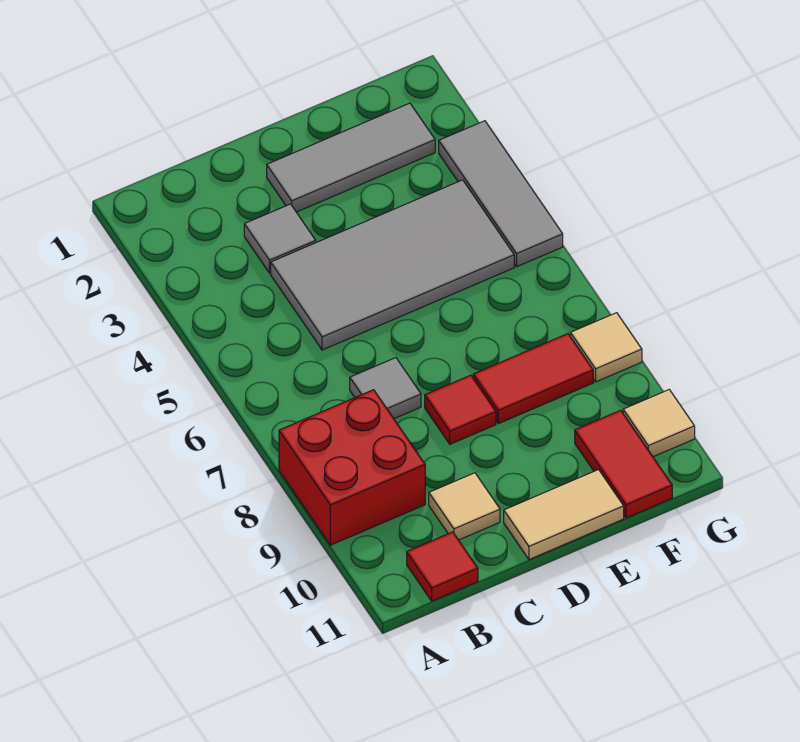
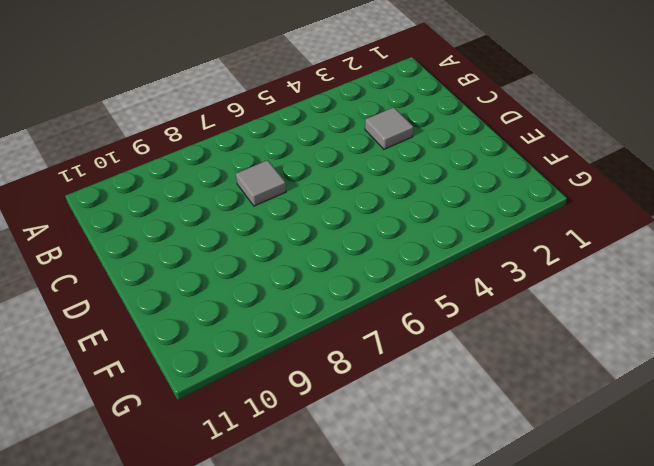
none -> red 2x2 brick [279,390,425,545]
none -> red 1x1 tile [407,532,478,601]
none -> grey 2x4 tile [271,180,514,350]

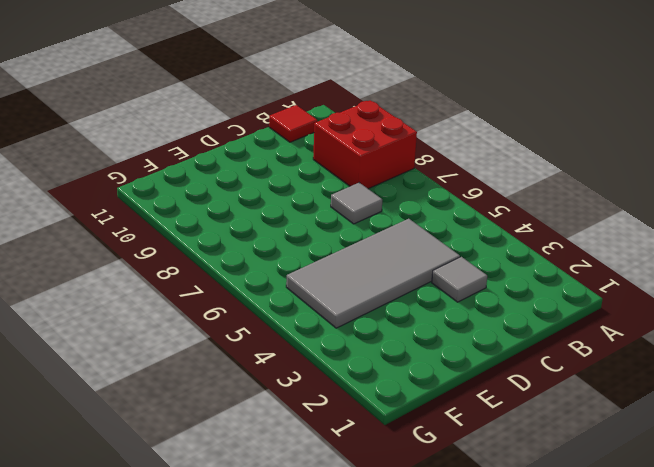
none -> tan 1x1 tile [429,473,500,540]
none -> grey 1x3 tile [267,103,435,212]
none -> red 1x1 tile [425,375,496,444]

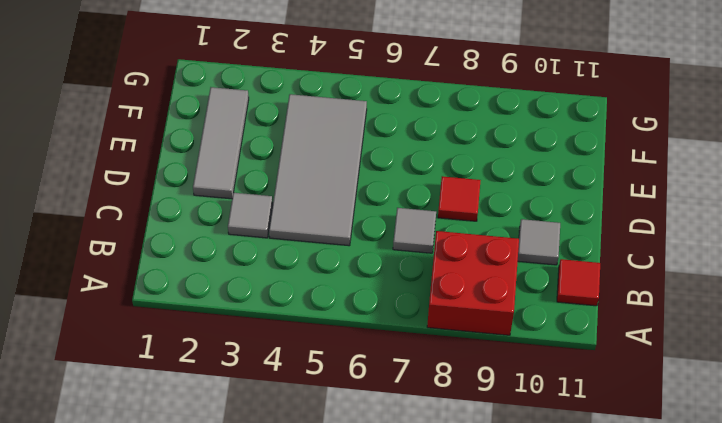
grey 1x1 tile [518,219,560,265] -> tan 1x1 tile [429,473,500,540]
none -> tan 1x2 tile [504,470,624,559]
none -> red 1x2 tile [473,334,593,424]
none -> red 1x2 tile [575,410,672,518]

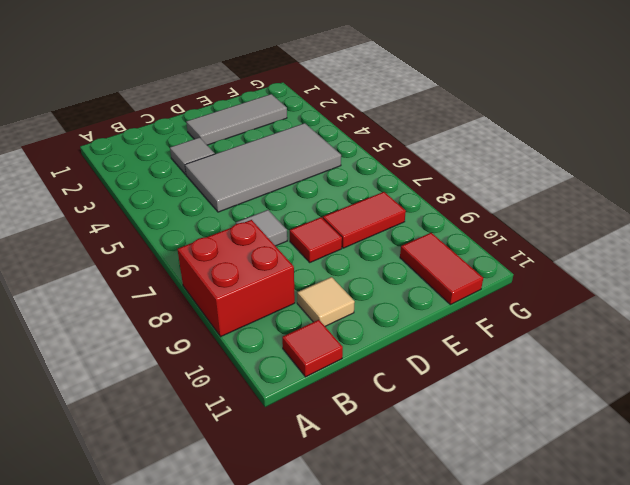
none -> tan 1x2 tile [504,470,624,559]
none -> grey 1x3 tile [439,121,563,267]
none -> tan 1x1 tile [571,313,642,382]

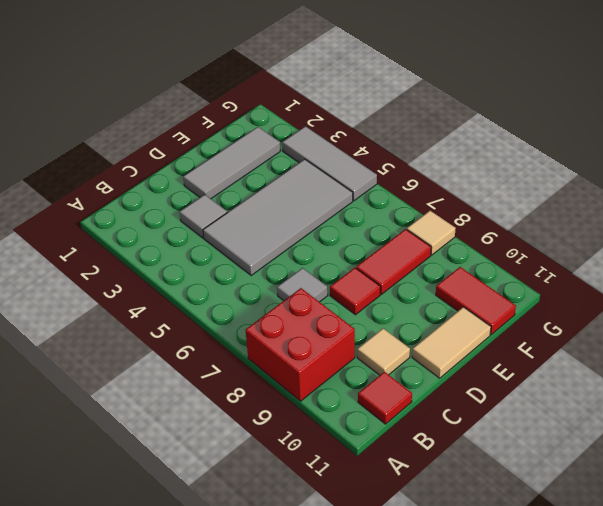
none -> tan 1x1 tile [623,390,695,457]

